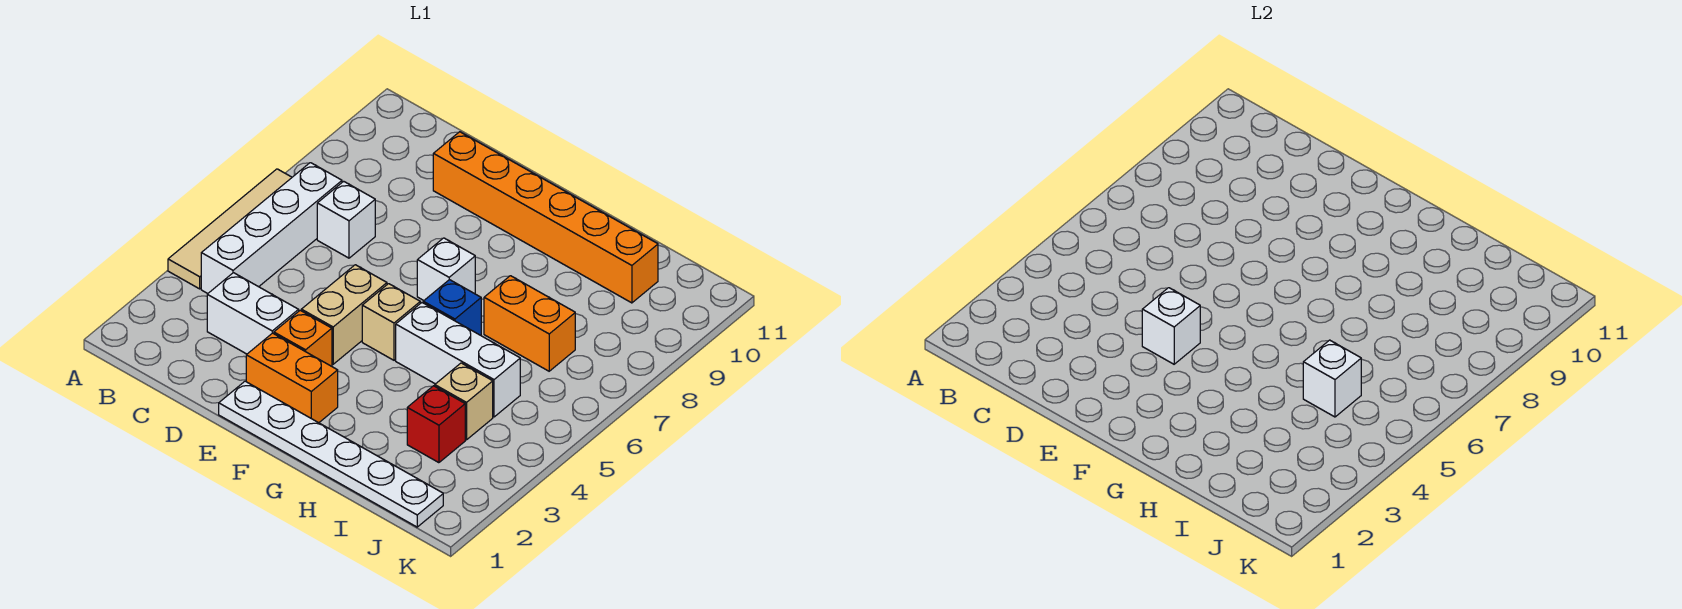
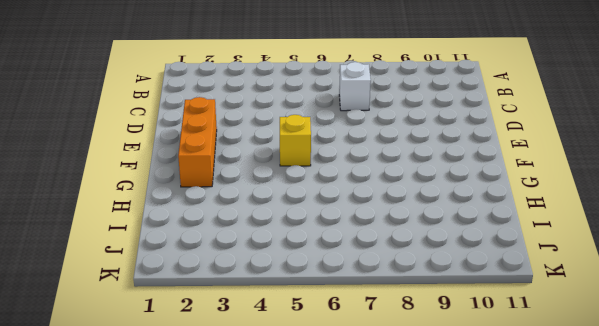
orange 1x3 brick [178,97,217,187] -> orange 1x2 brick [246,333,338,423]
yellow 1x1 brick [280,115,311,166] -> tan 1x1 brick [362,284,420,360]
none -> tan 1x4 tile [168,169,292,289]
none -> white 1x4 brick [201,163,342,294]
none -> white 1x2 brick [207,273,299,354]

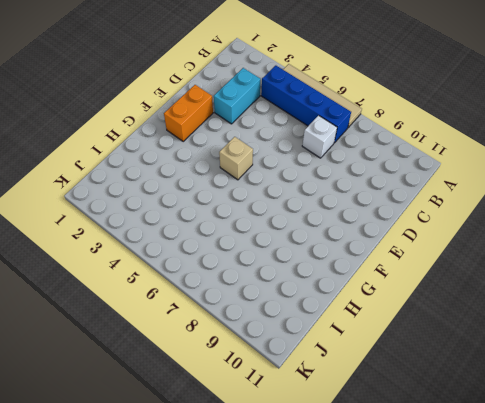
blue 1x4 brick [261,66,351,143] -> white 1x4 brick [201,163,342,294]
cyan 1x2 brick [214,68,260,124] -> white 1x2 brick [207,273,299,354]
none -> orange 1x6 brick [433,132,658,303]
none -> white 1x6 plate [219,381,443,527]
none -> orange 1x1 brick [274,310,332,366]

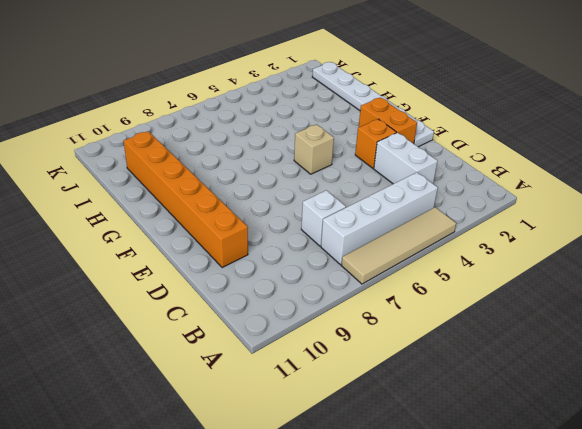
none -> tan 1x2 brick [301,265,387,364]
none -> white 1x1 brick [417,238,475,300]
none -> white 1x3 brick [396,303,520,417]

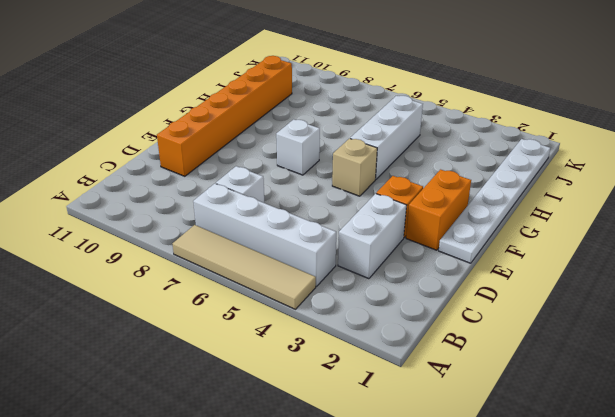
none -> tan 1x2 brick [301,265,387,364]
none -> blue 1x1 brick [423,280,481,335]
none -> orange 1x2 brick [484,276,575,371]

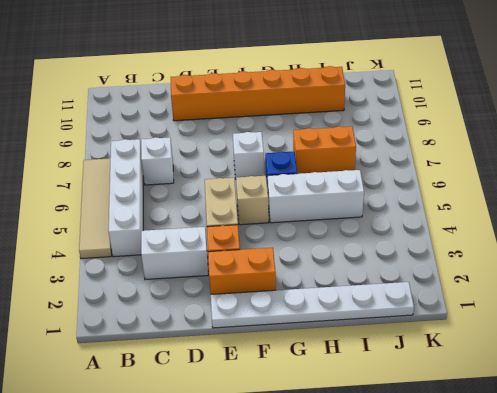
none -> red 1x1 brick [407,386,465,463]
none -> tan 1x1 brick [435,363,493,440]
none -> white 1x1 brick [1142,288,1200,364]

